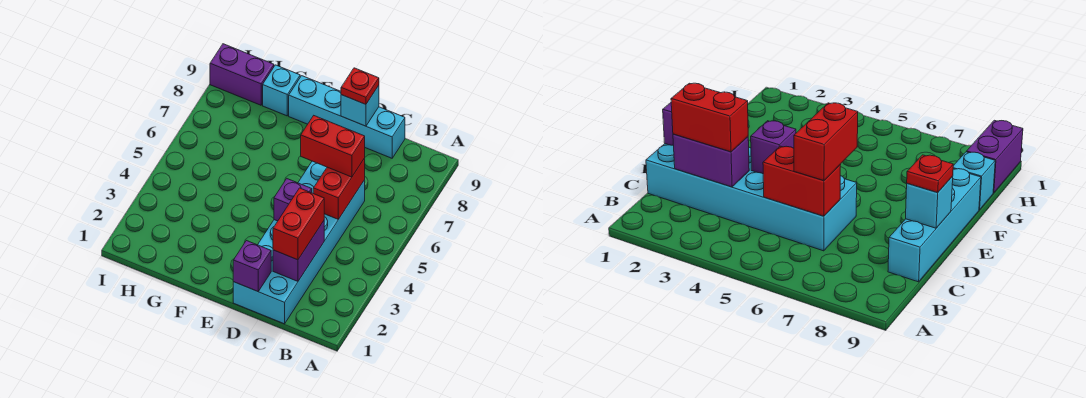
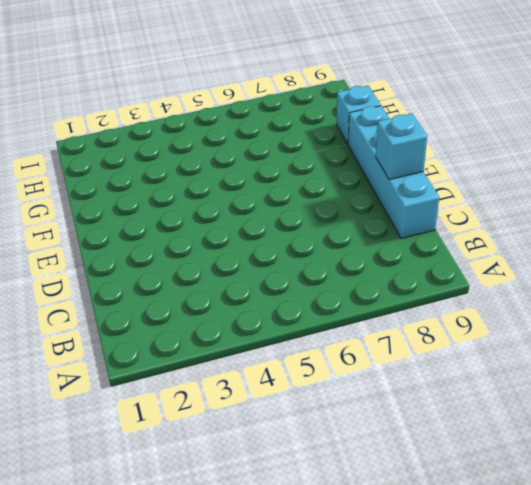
none -> cyan 2x6 brick [233,161,365,324]
none -> purple 1x2 brick [210,44,274,105]
none -> purple 1x2 brick [273,221,324,281]

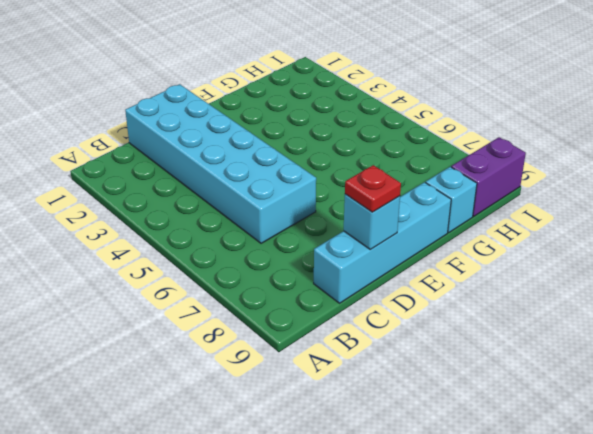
none -> purple 1x2 brick [273,221,324,281]
none -> red 1x2 brick [313,158,365,219]
none -> purple 1x1 brick [233,241,271,291]

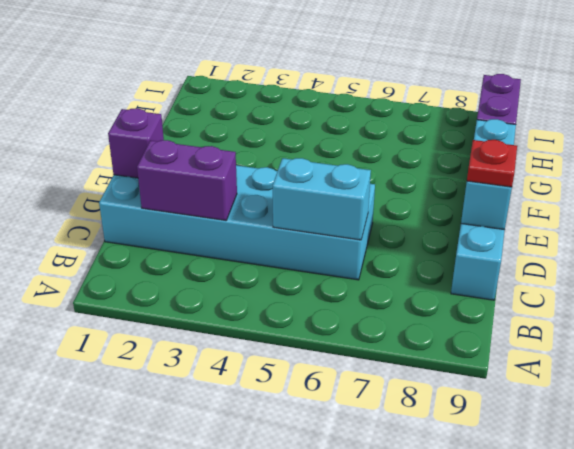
cyan 1x2 brick [273,158,371,240] -> red 1x2 brick [313,158,365,219]
none -> purple 1x1 brick [274,179,312,221]
none -> red 1x2 brick [273,188,324,260]
none -> red 1x2 brick [301,116,365,177]

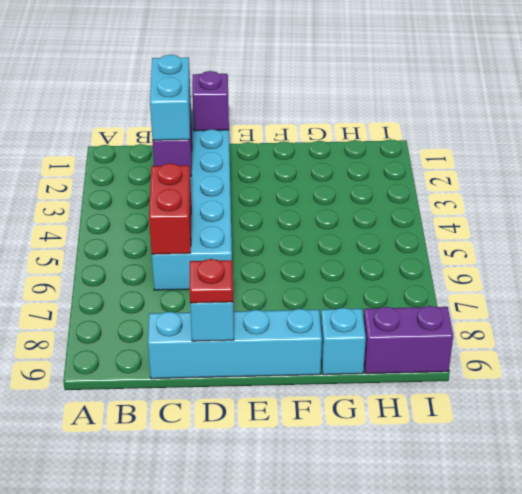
cyan 1x2 brick [150,55,191,140] -> red 1x2 brick [273,188,324,260]
none -> purple 1x1 brick [274,179,312,221]
none -> red 1x2 brick [301,116,365,177]

